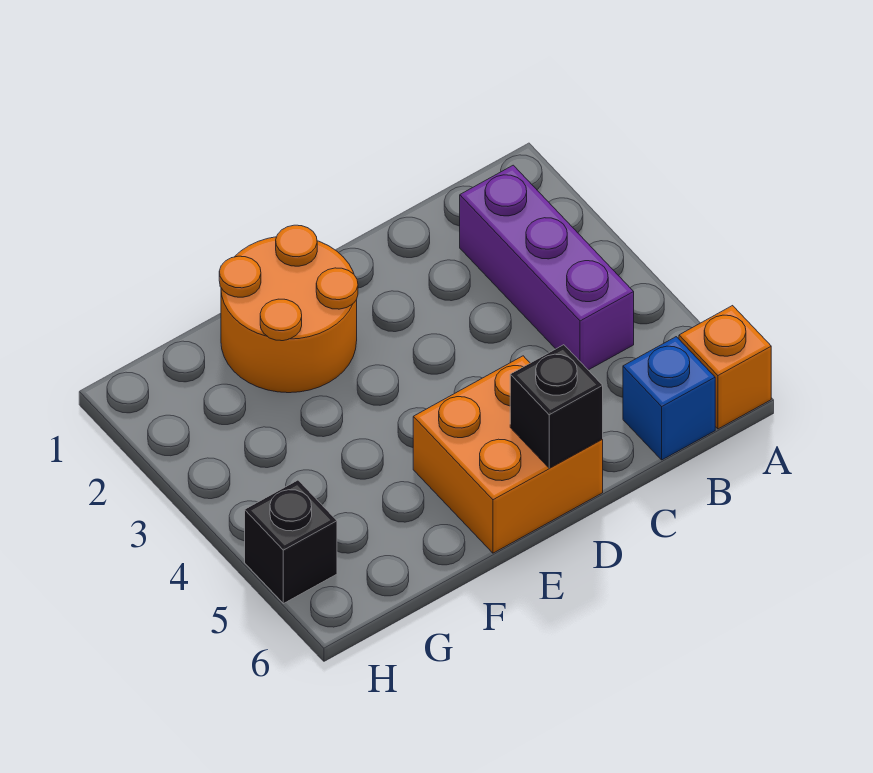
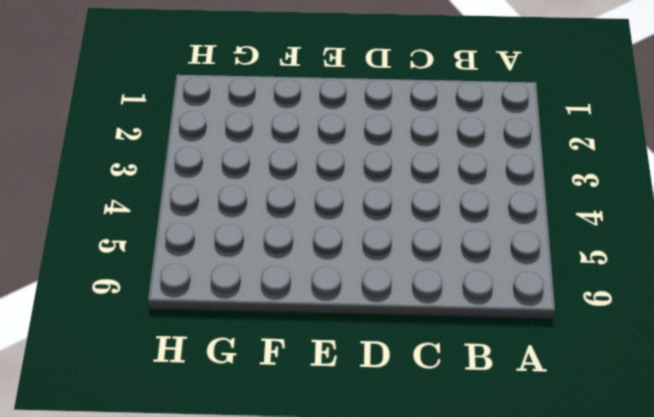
none -> orange 1x1 brick [679,306,771,429]
none -> purple 1x3 brick [460,165,634,370]

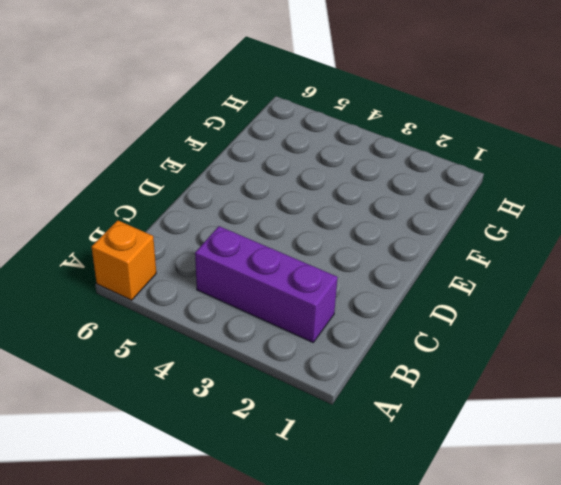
none -> blue 1x1 brick [623,337,715,460]
none -> orange 2x2 brick [413,356,603,553]

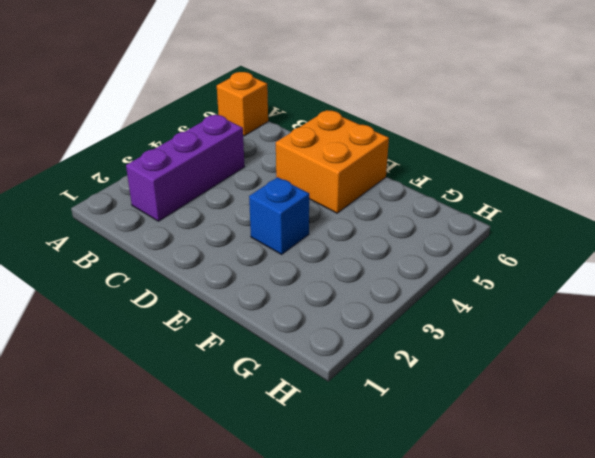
blue 1x1 brick [249,177,309,254] -> blue 1x1 brick moved to [623,337,715,460]
none -> orange 2x2 round brick [219,225,358,393]
none -> black 1x1 brick [245,480,337,604]

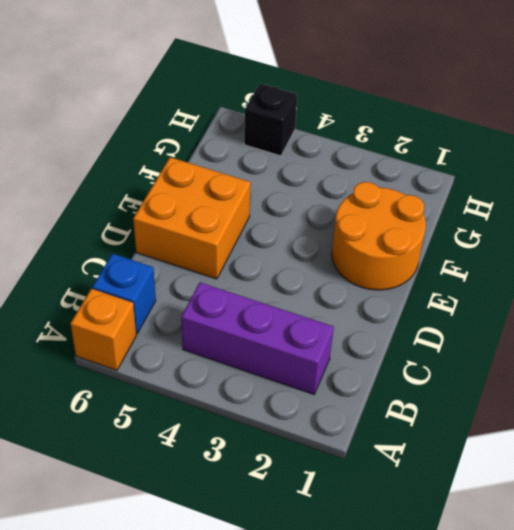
none -> black 1x1 brick [510,345,603,468]

